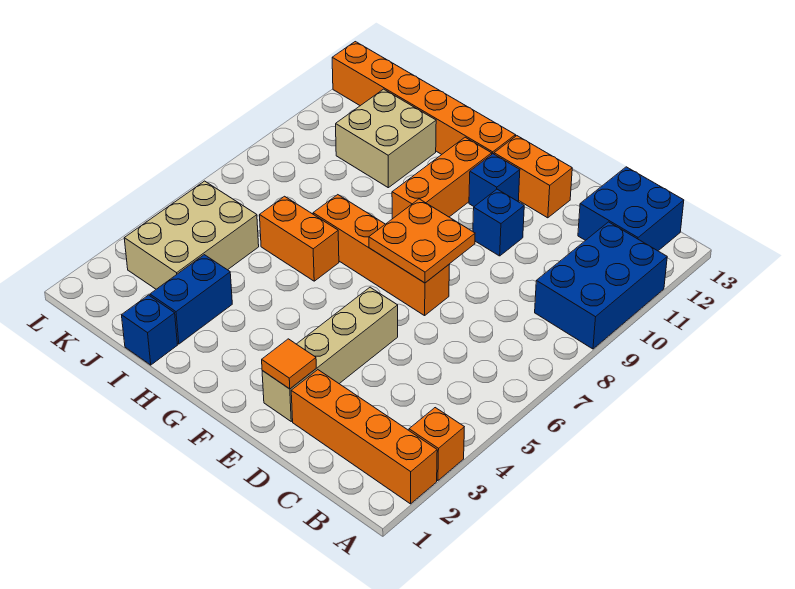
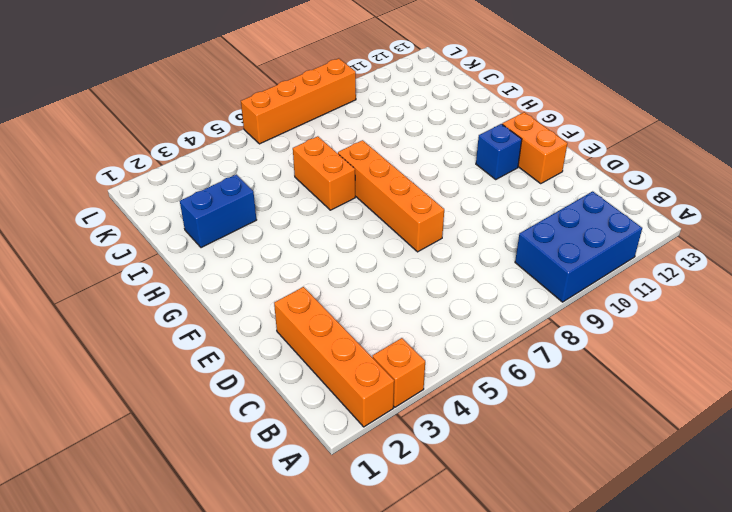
orange 1x4 brick [241,58,356,144] -> none
none -> blue 2x2 brick [578,167,684,251]
none -> tan 1x4 brick [262,287,398,421]
none -> blue 1x1 brick [473,189,524,256]

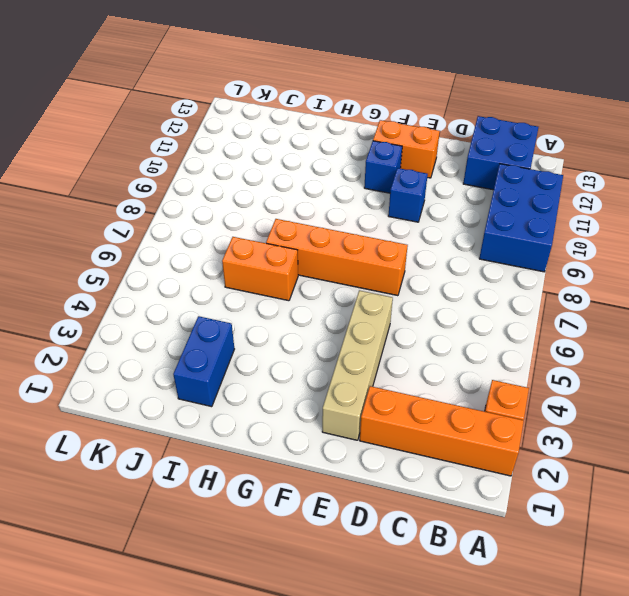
none -> orange 1x3 brick [392,137,492,219]
none -> orange 1x6 brick [332,42,516,155]
none -> blue 1x1 brick [122,295,177,365]

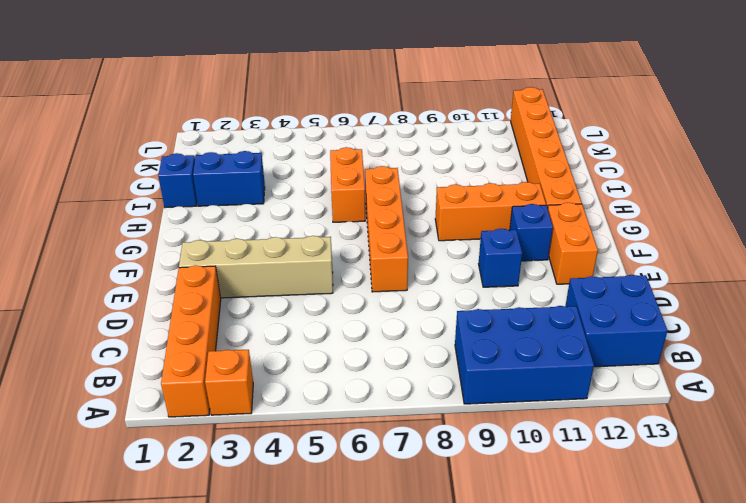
none -> tan 2x2 brick [336,89,436,188]
none -> tan 2x3 brick [124,181,259,289]
none -> orange 1x1 tile [262,339,316,389]

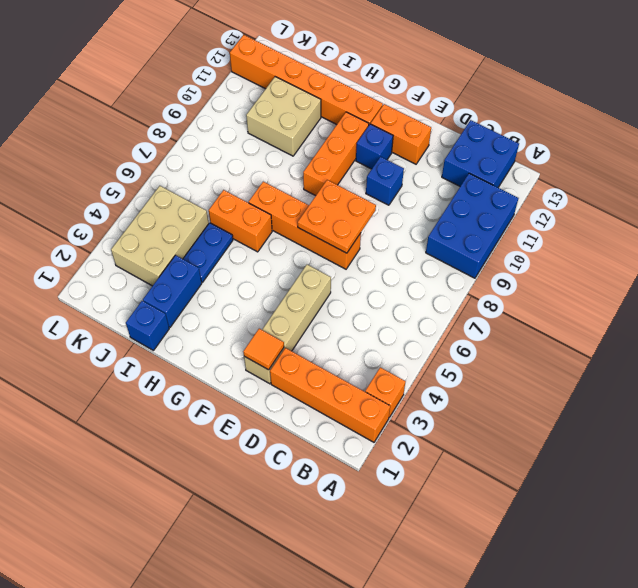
blue 1x2 plate [183,223,233,282] -> none

